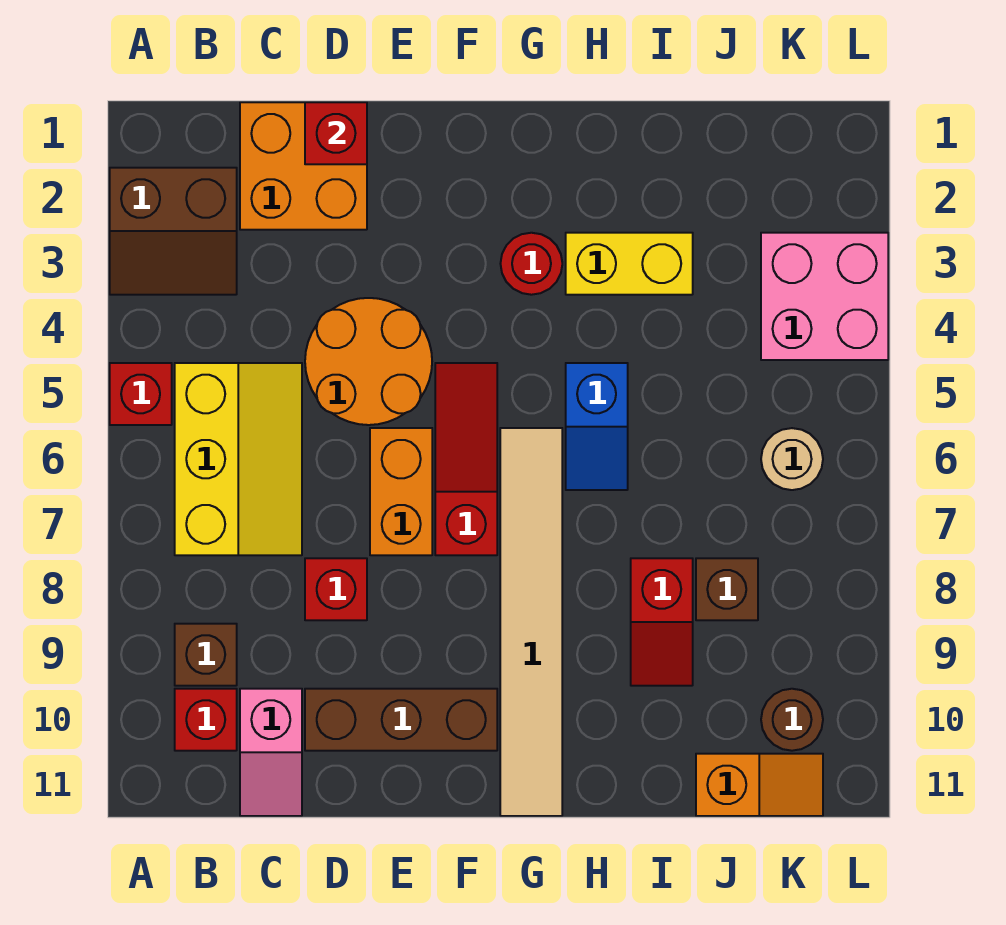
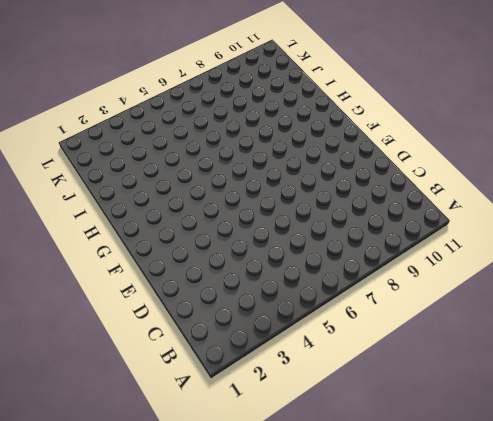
none -> brown 2x2 slope [110,168,237,295]
none -> red 1x1 brick [110,363,172,425]
none -> yellow 2x3 slope [175,363,302,555]

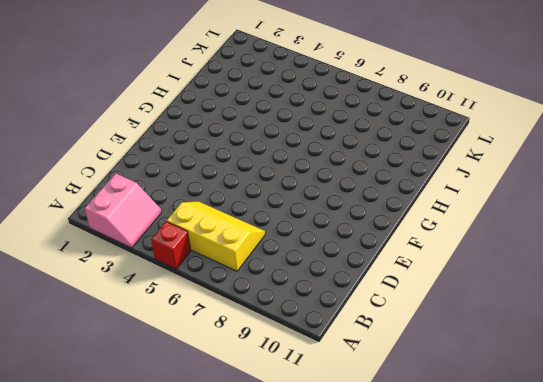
pink 2x2 slope [85,173,162,248] -> brown 2x2 slope [110,168,237,295]
none -> brown 1x1 brick [175,624,237,686]
none -> red 1x1 brick [175,689,237,751]
none -> orange 2x2 brick [240,102,367,230]

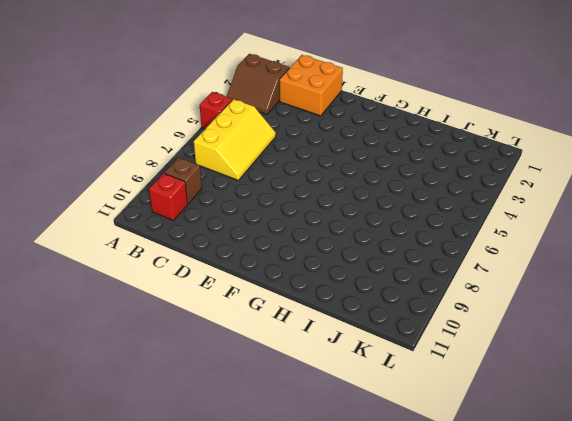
none -> pink 1x2 slope [240,689,302,816]
none -> orange 2x2 round brick [305,298,432,425]
none -> red 1x1 brick [305,558,367,620]

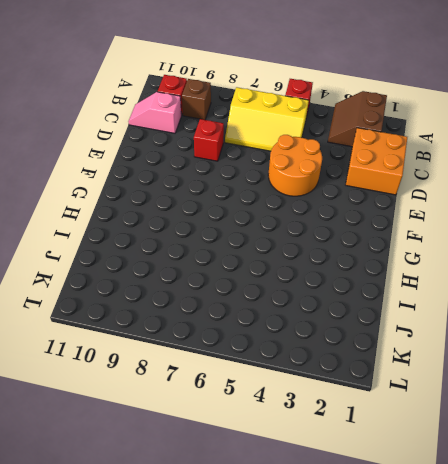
none -> brown 1x3 brick [305,689,497,751]
none -> orange 1x2 brick [370,428,432,555]
none -> red 1x3 slope [435,363,497,555]

